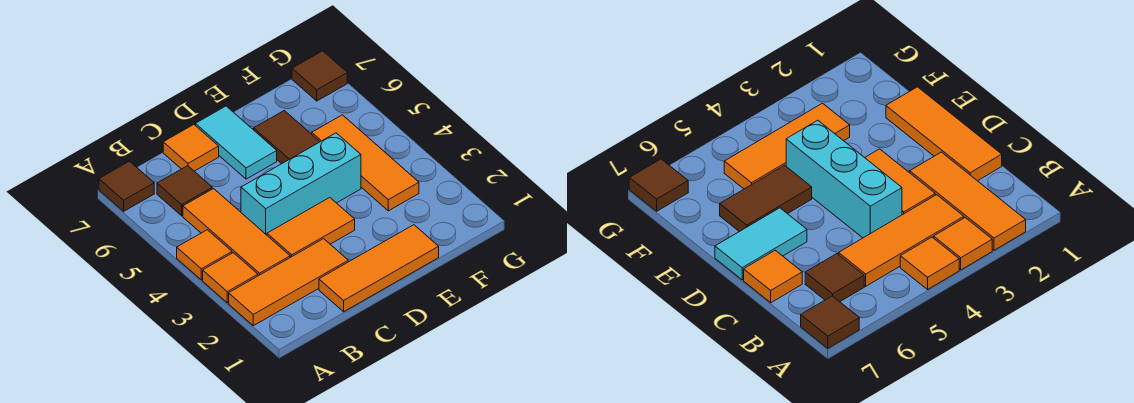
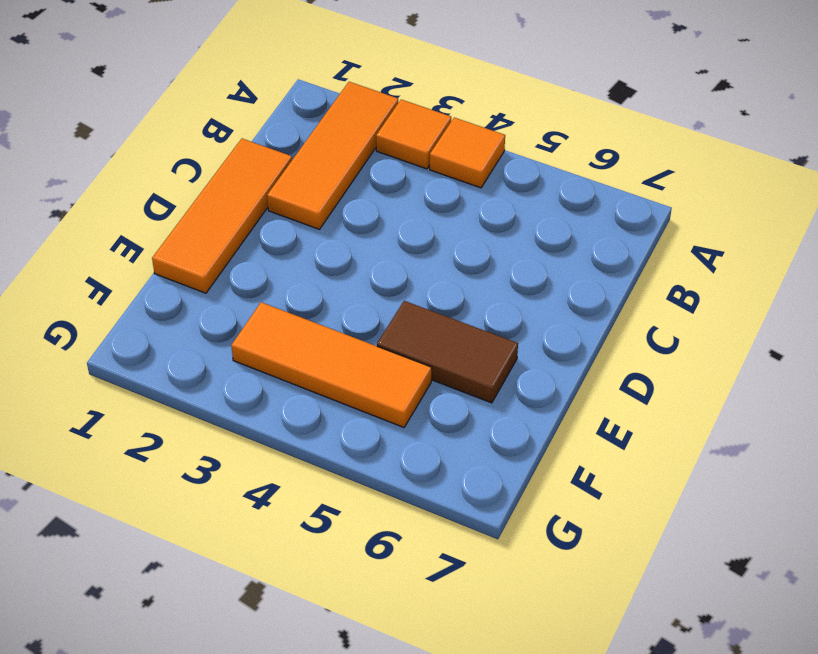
none -> brown 1x1 tile [99,161,154,211]
none -> orange 1x3 tile [183,189,290,276]
none -> brown 1x1 tile [157,166,212,216]

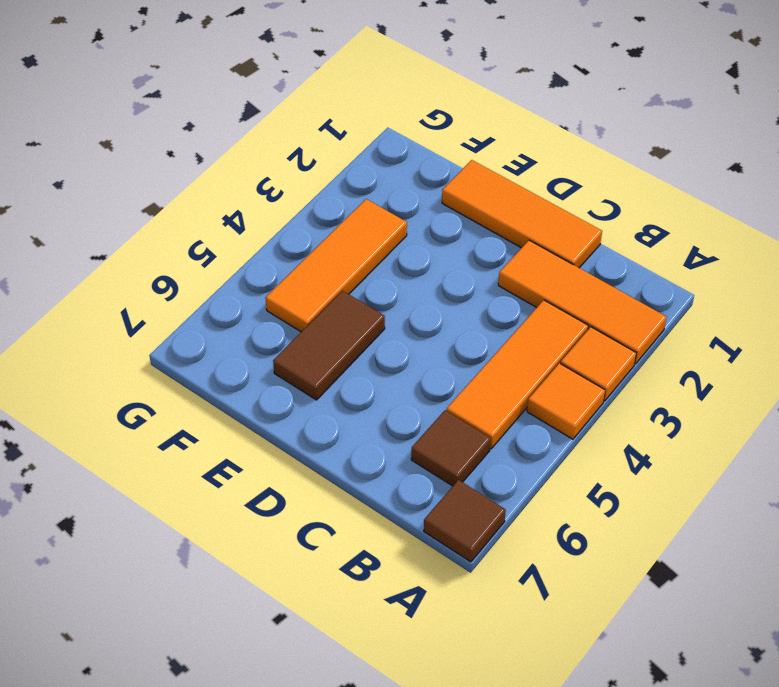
none -> orange 1x2 tile [267,198,355,257]
none -> cyan 1x3 brick [241,133,361,235]
none -> orange 1x1 tile [163,125,219,171]

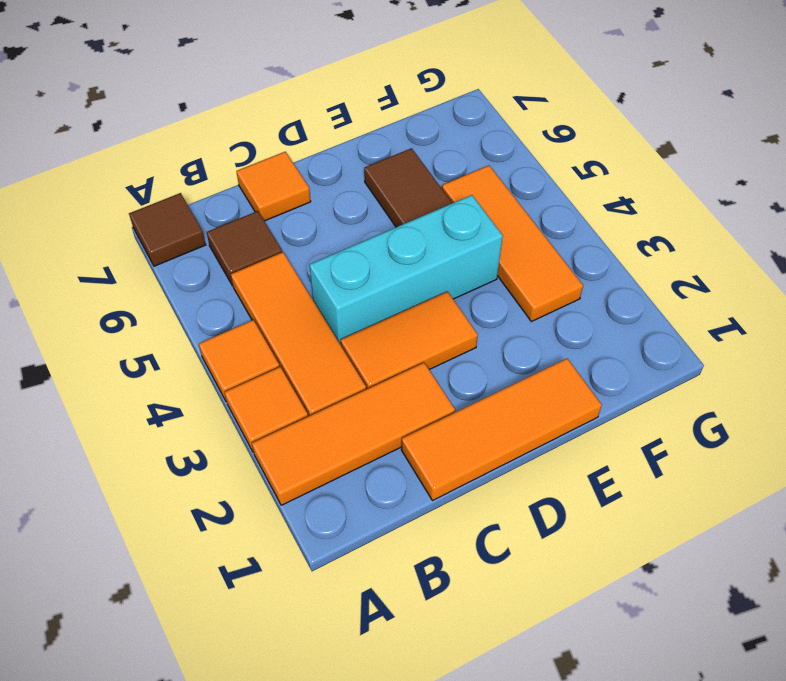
none -> cyan 1x2 tile [195,106,277,179]
none -> brown 1x1 tile [292,51,347,101]

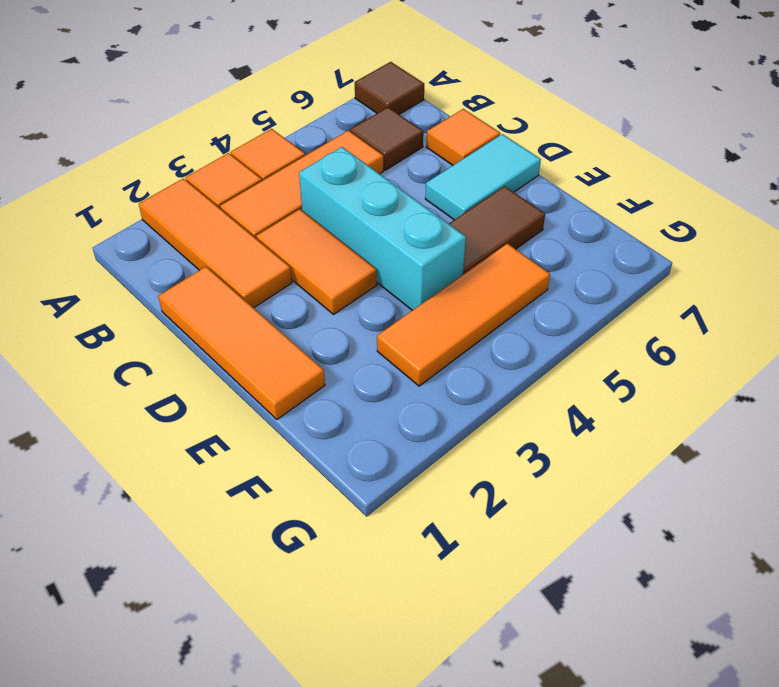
none -> brown 1x1 tile [292,51,347,101]

